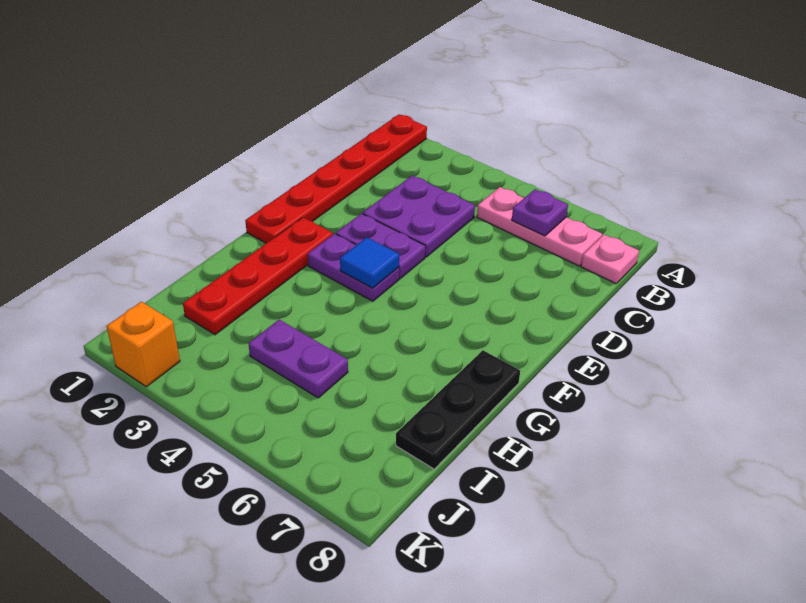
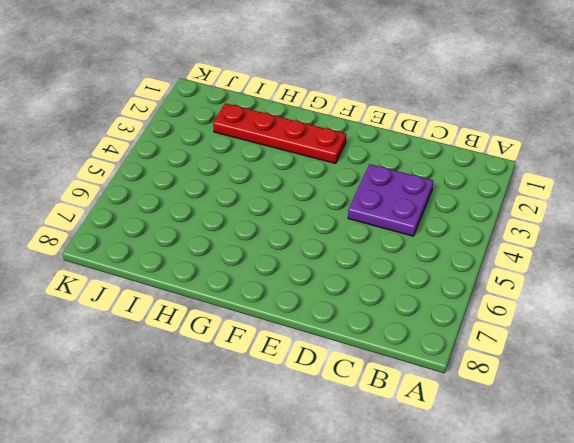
none -> red 1x6 plate [245,114,427,243]
none -> pink 1x3 plate [477,187,602,266]
none -> pink 1x1 plate [581,235,639,283]

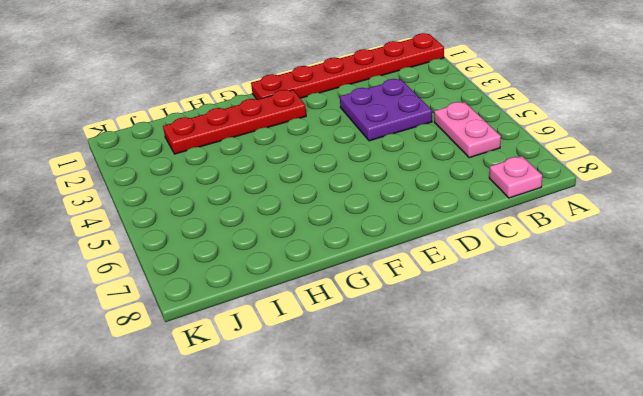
pink 1x2 plate [434,102,501,158] -> pink 1x3 plate [477,187,602,266]
none -> purple 1x2 plate [336,214,426,279]
none -> purple 1x2 plate [308,234,399,301]
none -> black 1x3 plate [396,350,520,469]

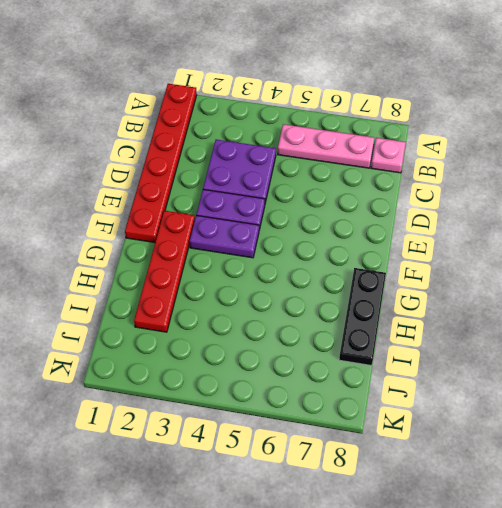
none -> purple 1x2 plate [249,320,348,398]
none -> orange 1x1 brick [107,302,180,387]
none -> purple 1x1 plate [512,189,568,236]

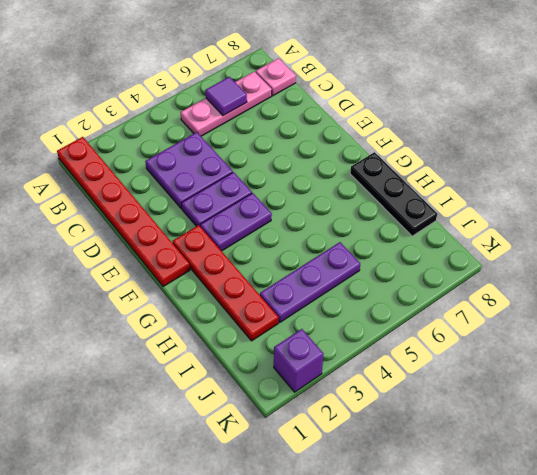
purple 1x1 tile [205,77,247,116] -> purple 1x1 plate [512,189,568,236]
purple 1x3 plate [260,242,360,322] -> purple 1x2 plate [249,320,348,398]
purple 1x1 brick [274,329,323,392] -> orange 1x1 brick [107,302,180,387]
none -> blue 1x1 tile [340,237,399,288]

